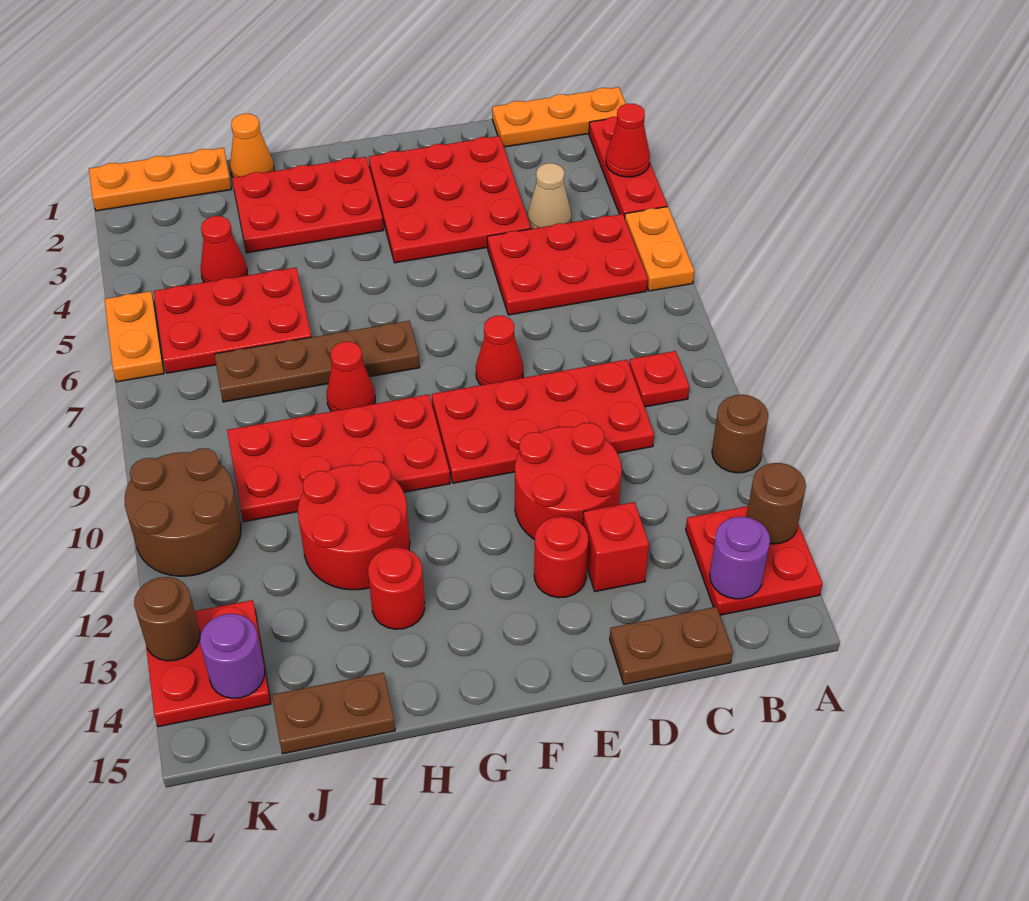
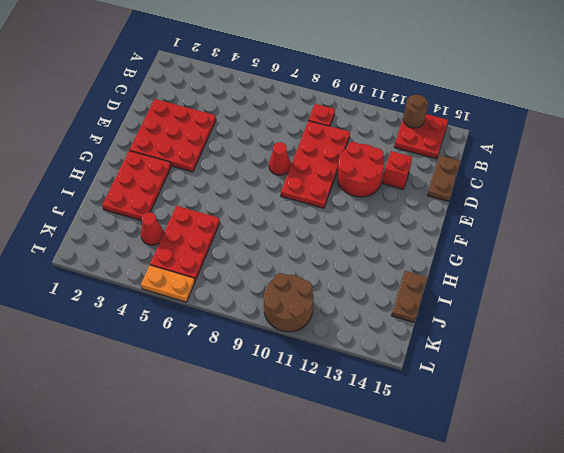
none -> orange 1x3 plate [492,87,626,147]
none -> red 1x3 plate [589,117,667,218]
none -> orange 1x2 plate [625,207,694,291]
none -> brown 1x1 round brick [712,395,768,473]

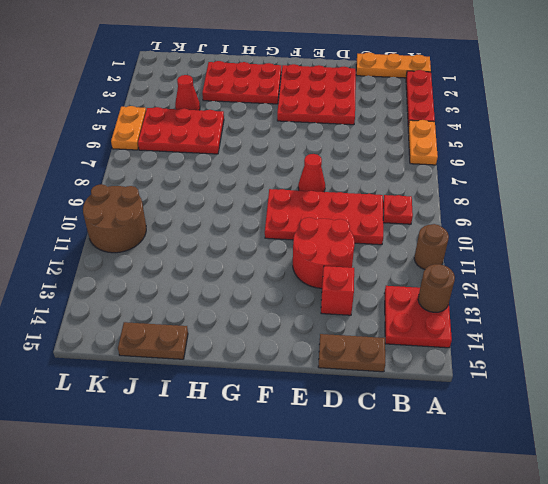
none -> red 2x3 plate [487,214,648,315]
none -> tan 1x1 cone [527,163,572,229]
none -> red 1x1 round brick [534,516,588,598]
none -> brown 1x4 plate [214,321,420,402]

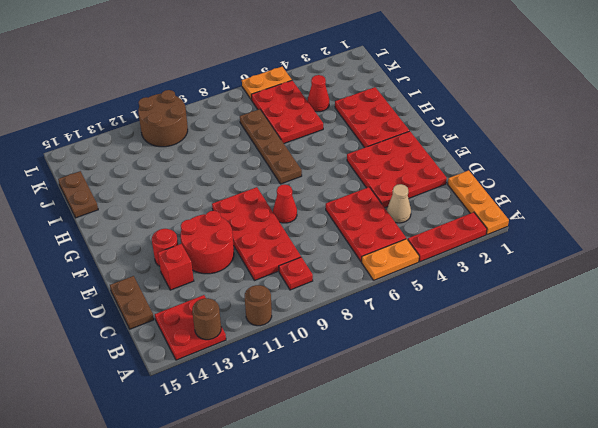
none -> red 2x4 plate [227,394,450,522]
none -> red 1x1 cone [327,342,375,411]
none -> red 2x2 round brick [298,461,410,590]
none -> red 1x1 round brick [368,547,425,629]

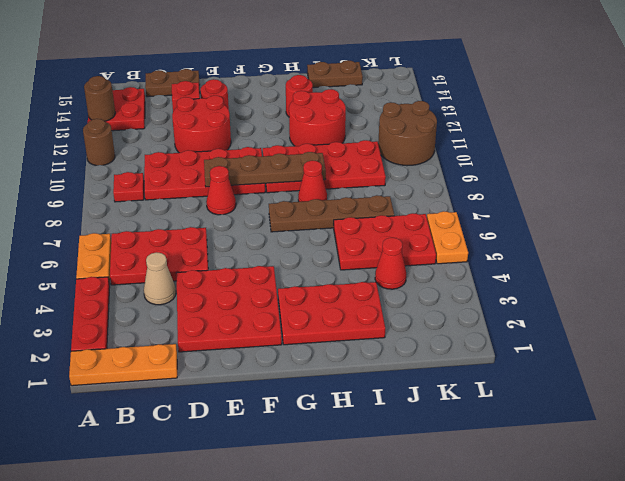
brown 1x4 plate [204,152,326,187] -> none
none -> orange 1x1 cone [230,114,274,177]
none -> orange 1x3 plate [89,148,232,211]
none -> red 2x2 plate [146,600,271,727]
none -> red 1x1 cone [606,104,650,177]

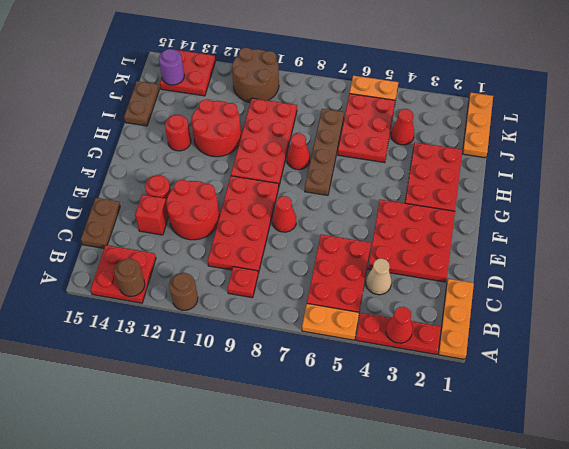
none -> orange 1x1 cone [230,114,274,177]
none -> purple 1x1 round brick [710,517,770,599]
none -> brown 1x1 round brick [134,577,200,661]

